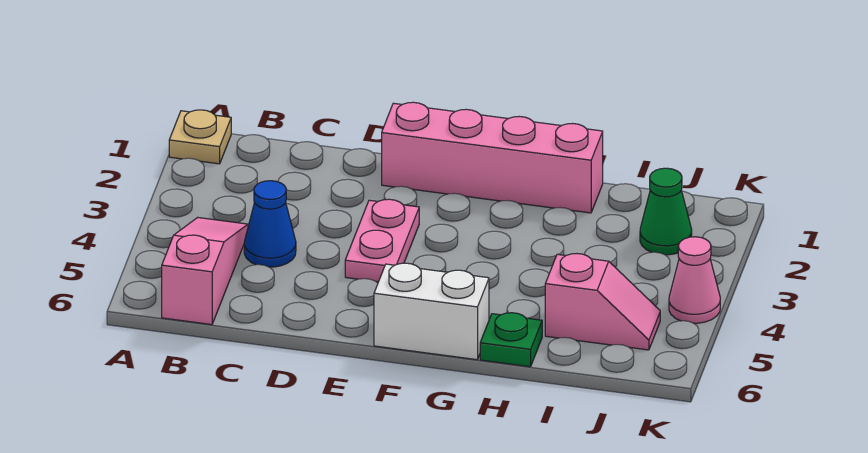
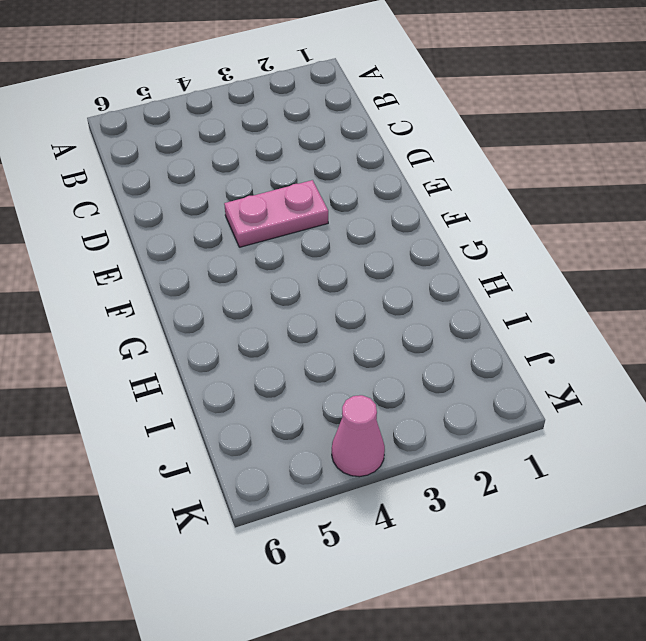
none -> tan 1x1 plate [169,110,231,164]
none -> pink 1x3 slope [162,217,248,325]

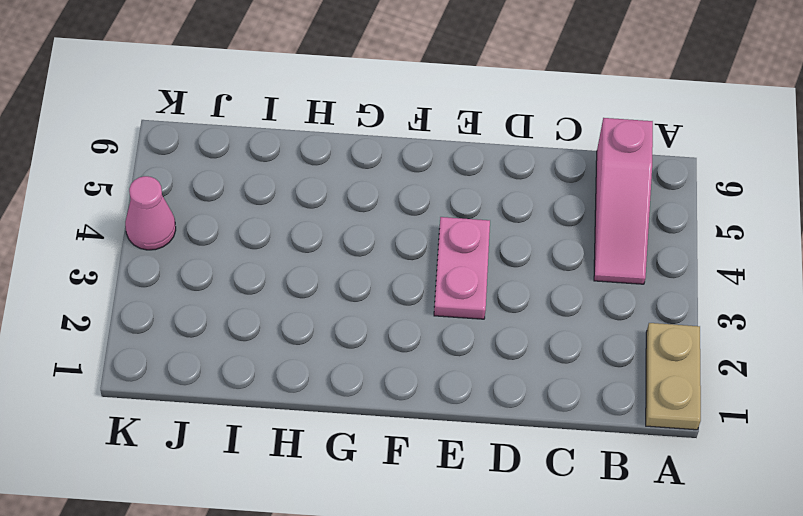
tan 1x2 plate [646,323,701,430] -> tan 1x1 plate [169,110,231,164]
none -> blue 1x1 cone [244,181,296,267]
none -> pink 1x4 brick [382,102,603,213]

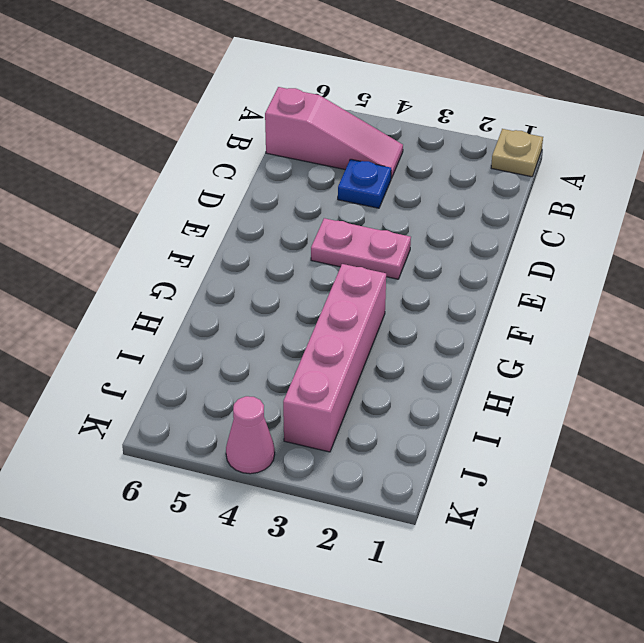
blue 1x1 plate [338,159,391,208] -> blue 1x1 cone [244,181,296,267]
pink 1x4 brick [283,264,386,452] -> pink 1x4 brick moved to [382,102,603,213]
none -> white 1x2 brick [374,263,489,360]
none -> green 1x1 plate [480,313,542,367]

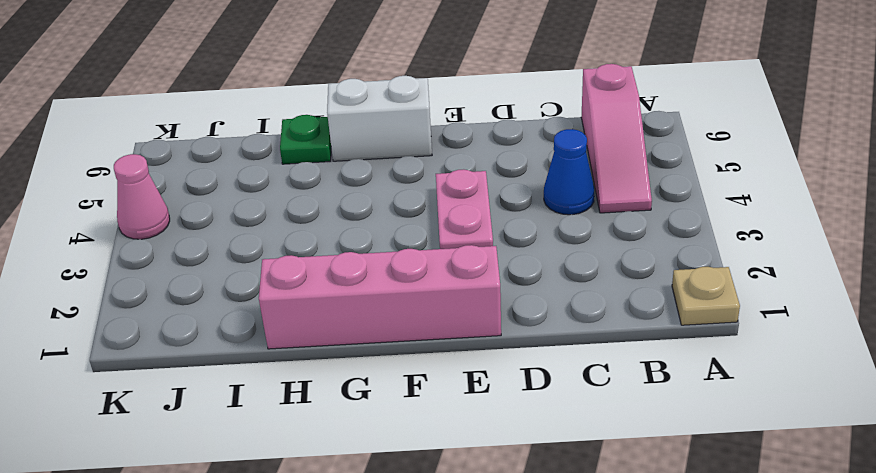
none -> pink 1x2 slope [545,254,660,350]
none -> green 1x1 cone [640,168,692,255]

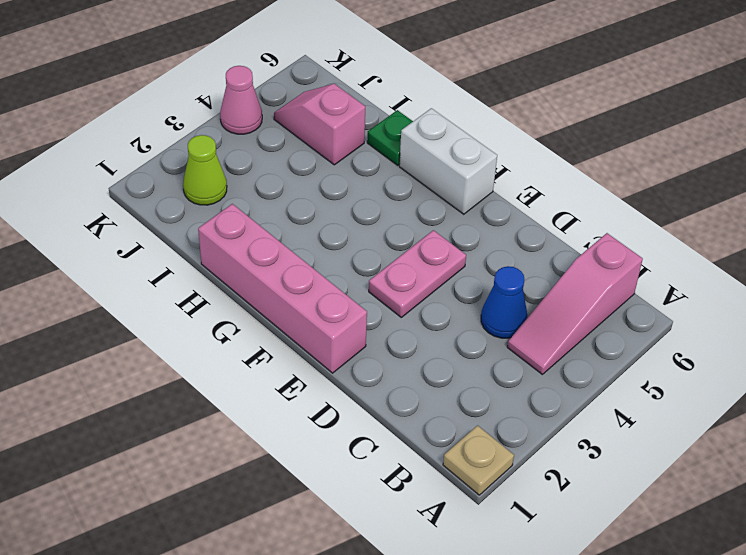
lime 1x1 cone [183,135,227,205] -> green 1x1 cone [640,168,692,255]

